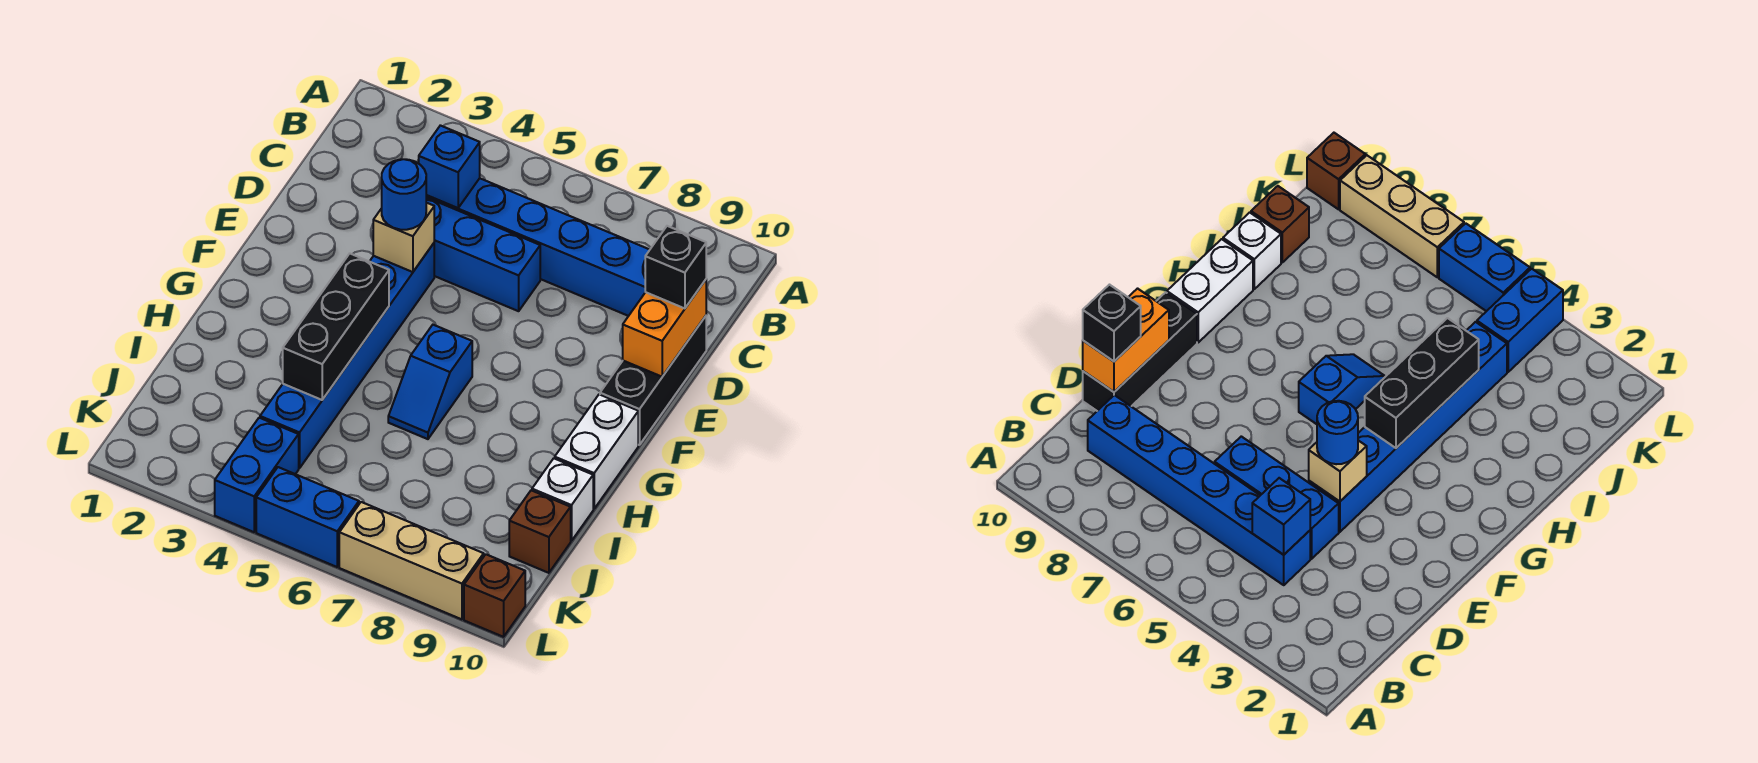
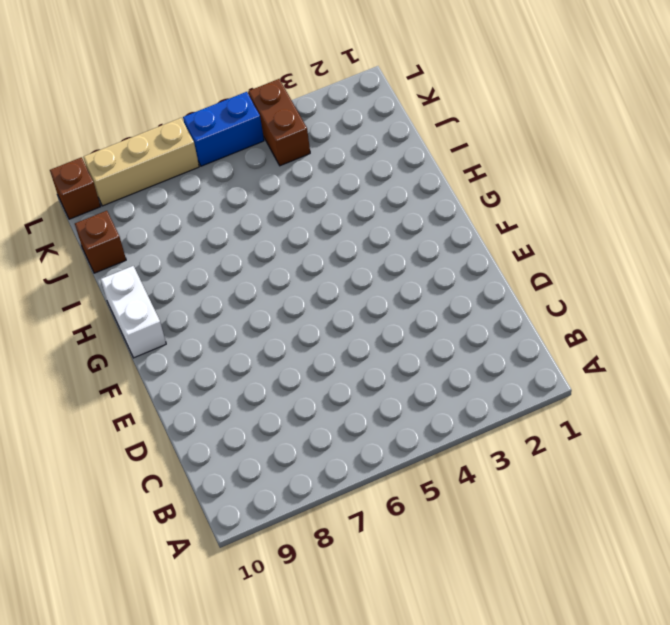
brown 1x2 brick [249,79,310,166] -> blue 1x2 brick [215,418,299,532]
none -> blue 1x6 brick [426,178,650,316]
none -> blue 1x3 brick [426,197,540,311]
none -> black 1x3 brick [600,316,706,445]

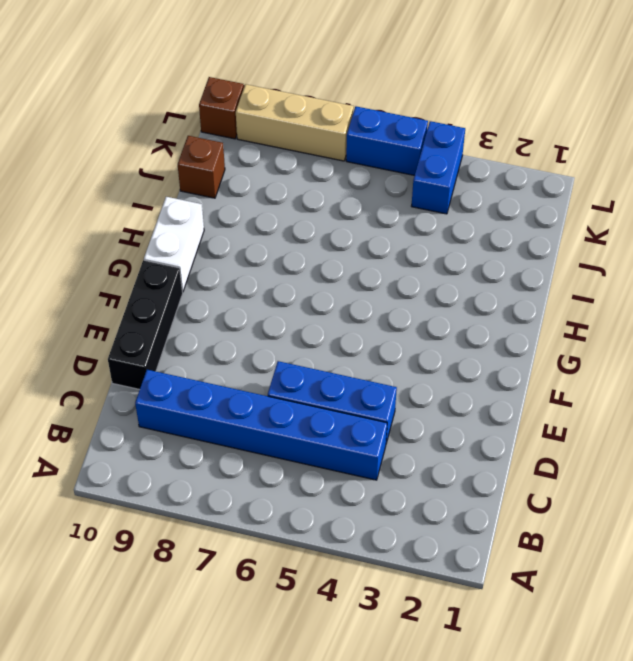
none -> blue 1x6 brick [260,243,434,468]
none -> blue 1x2 slope [388,325,472,439]
none -> white 1x1 brick [532,458,593,541]

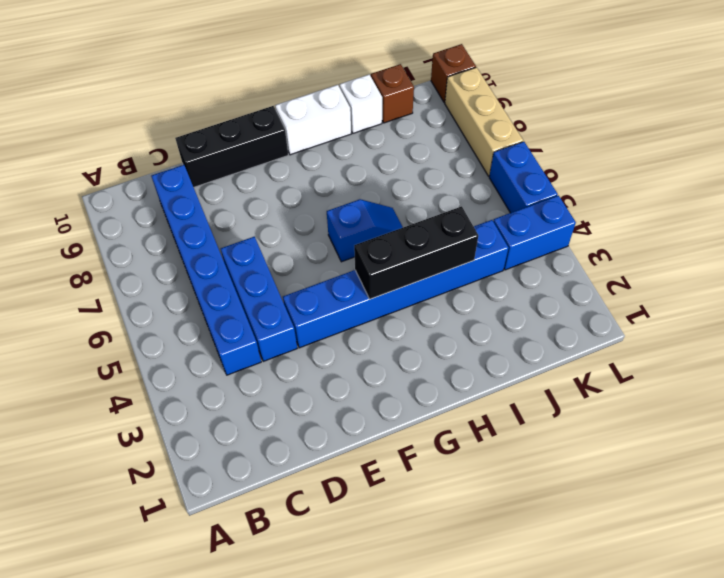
none -> blue 1x1 brick [419,125,480,208]
none -> orange 1x2 brick [623,280,706,377]
none -> tan 1x1 brick [373,203,434,272]

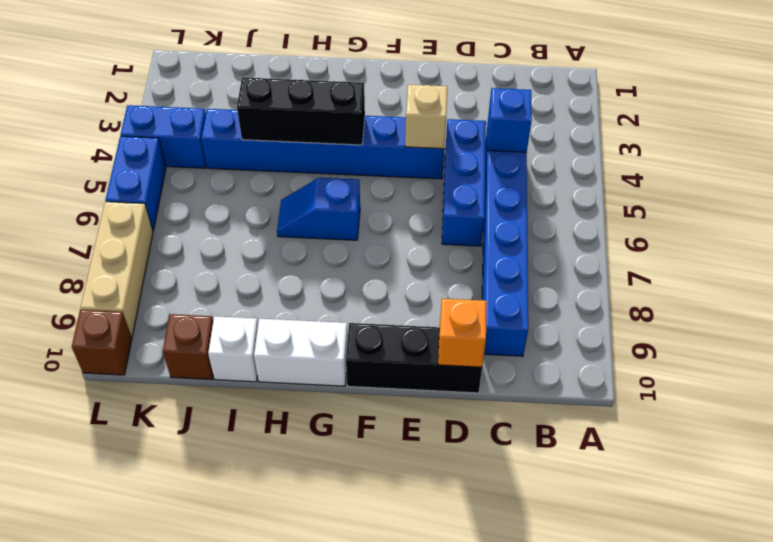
orange 1x1 brick [438,298,487,367] -> orange 1x2 brick [623,280,706,377]
none -> black 1x1 brick [645,226,706,308]
none -> blue 1x1 round brick [382,159,426,230]

